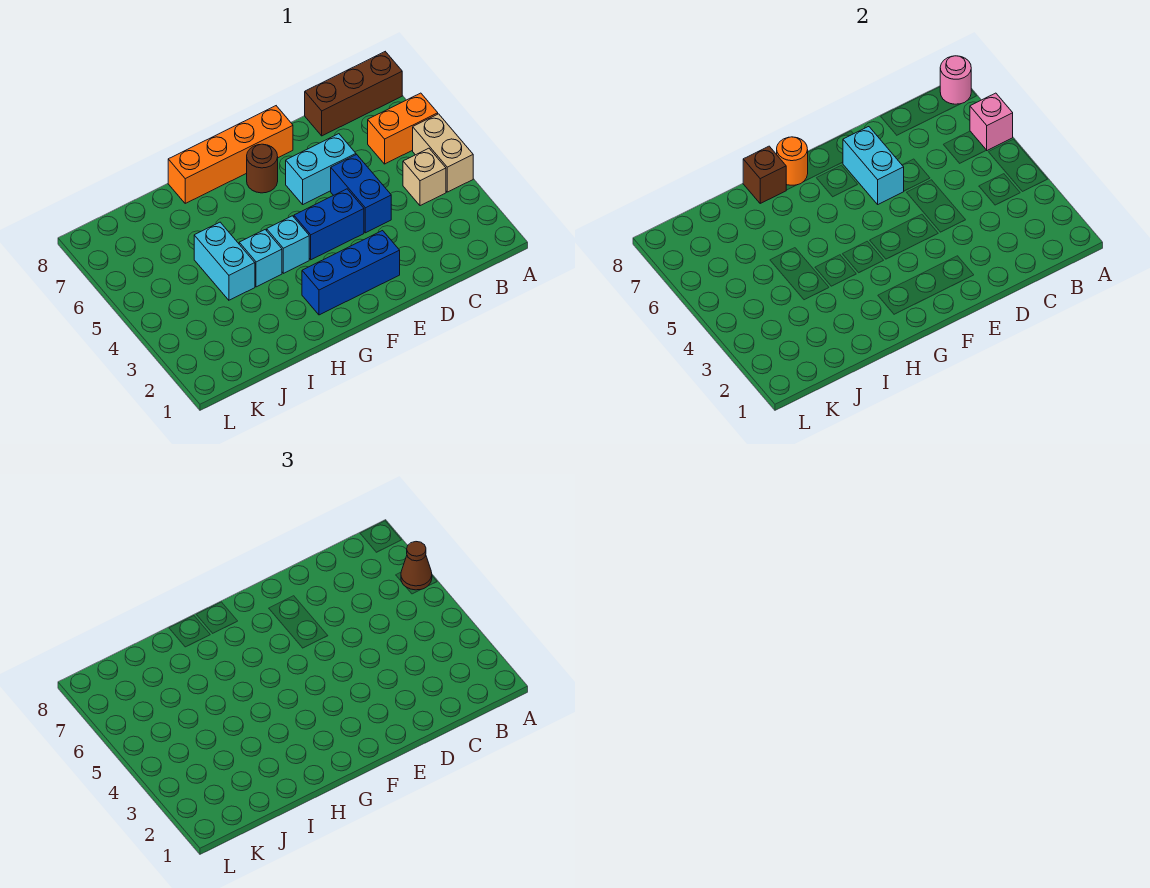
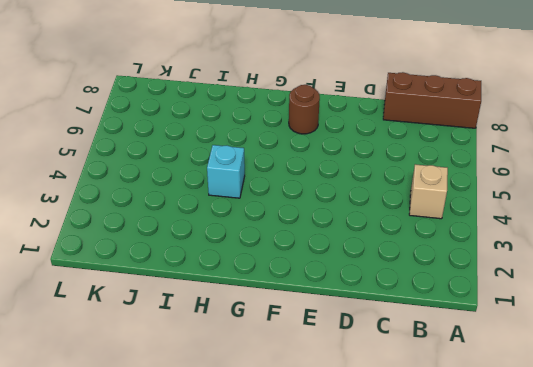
none -> tan 1x2 brick [413,114,473,192]
none -> orange 1x2 brick [368,93,438,164]
none -> blue 1x2 brick [331,155,391,233]

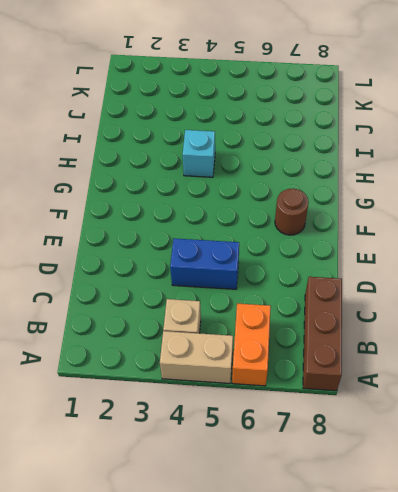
none -> cyan 1x2 brick [286,134,356,204]
none -> blue 1x3 brick [302,231,400,315]
none -> blue 1x2 brick [294,189,364,260]

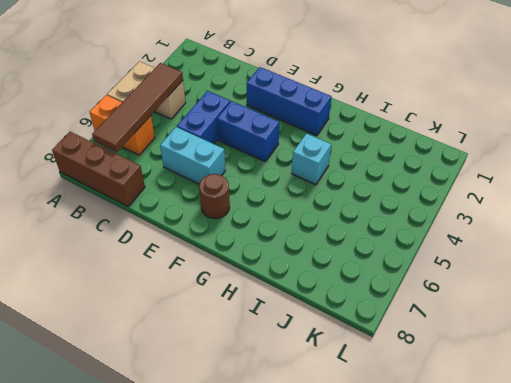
brown 1x4 tile [92,63,183,152] -> none
none -> orange 1x4 brick [168,106,293,203]
none -> cyan 1x1 brick [267,216,309,273]
none -> cyan 1x2 brick [194,222,255,300]

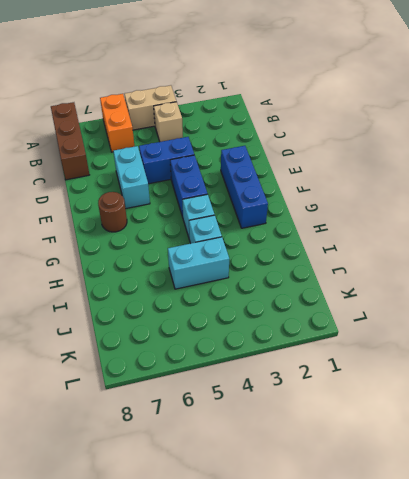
none -> orange 1x4 brick [168,106,293,203]
none -> pink 1x1 brick [970,93,1013,150]
none -> pink 1x1 round brick [940,56,971,104]

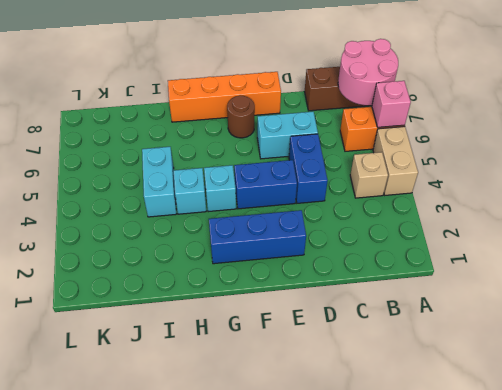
pink 2x2 round brick [338,39,398,105] -> pink 1x1 round brick [940,56,971,104]
none -> cyan 1x2 brick [843,127,904,204]
none -> orange 1x1 round brick [777,137,808,185]
none -> brown 1x1 brick [743,146,786,203]

